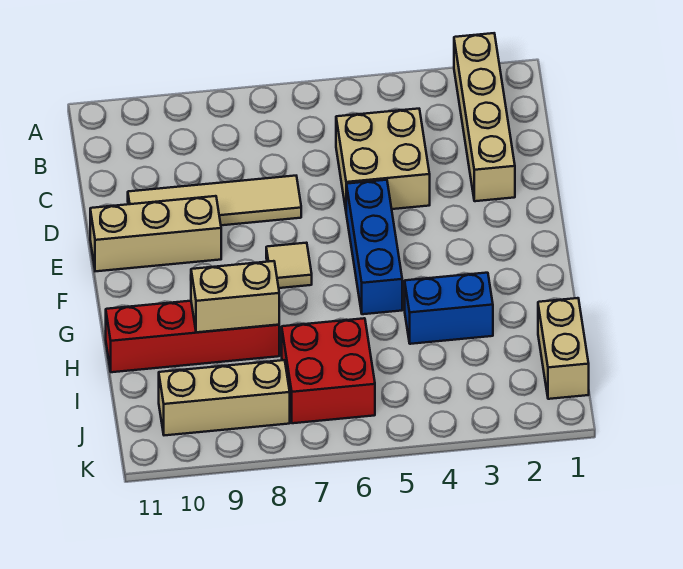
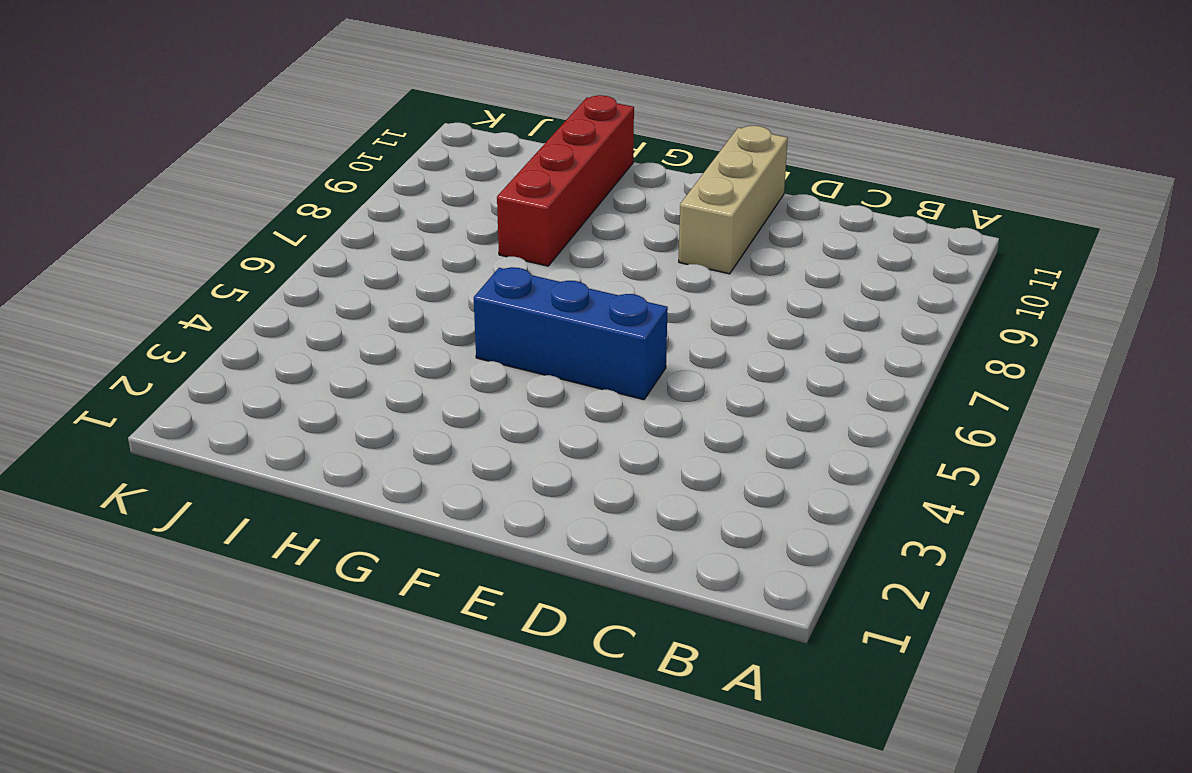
none -> tan 1x4 brick [454,33,515,201]
none -> tan 2x2 brick [336,109,430,209]
none -> tan 1x4 tile [128,176,301,225]

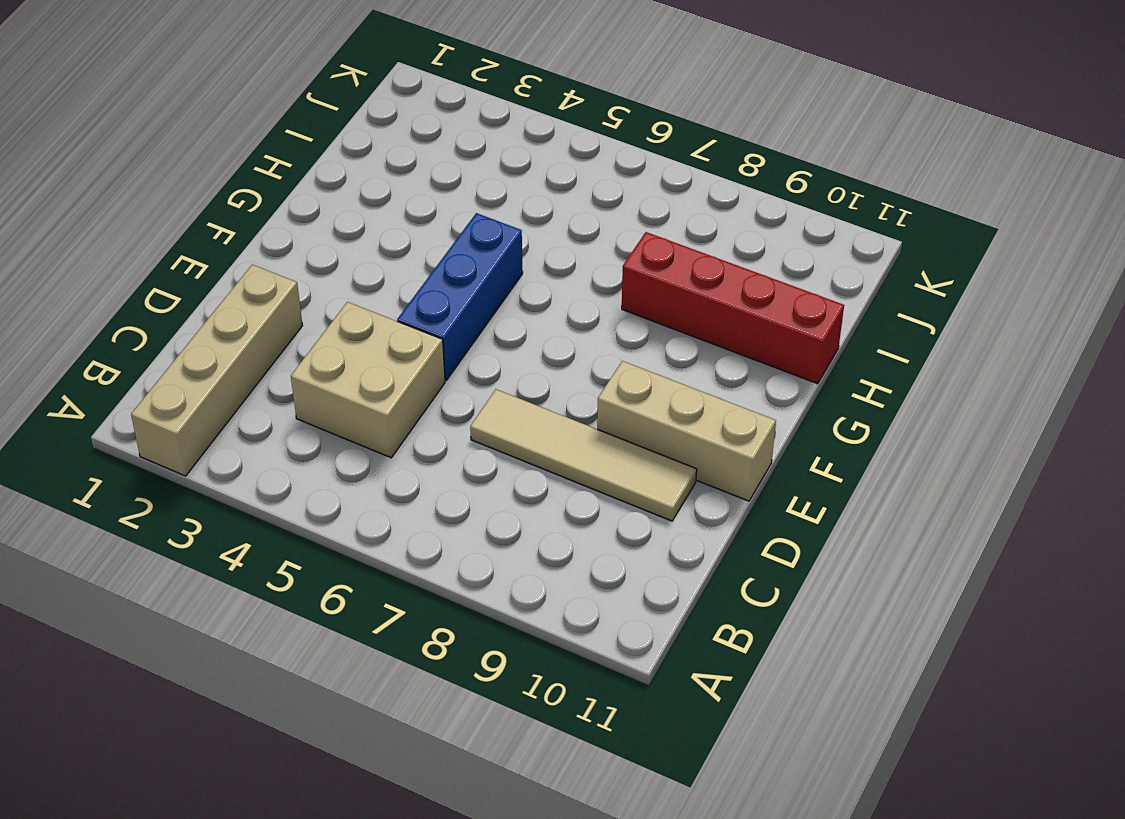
none -> tan 1x1 tile [266,243,312,288]
none -> blue 1x2 brick [405,273,493,344]
none -> tan 1x2 brick [538,298,589,399]

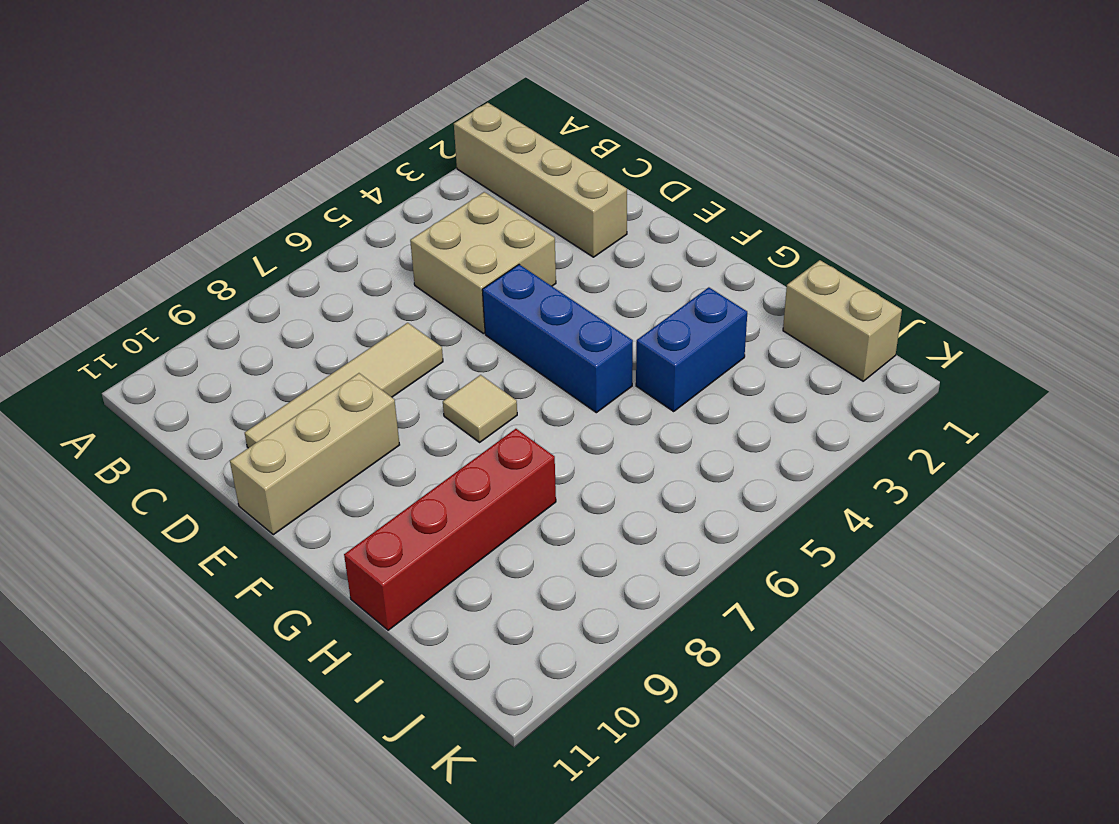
none -> red 2x2 brick [282,318,375,423]
none -> tan 1x3 brick [159,360,290,435]
none -> tan 1x2 brick [191,261,279,332]

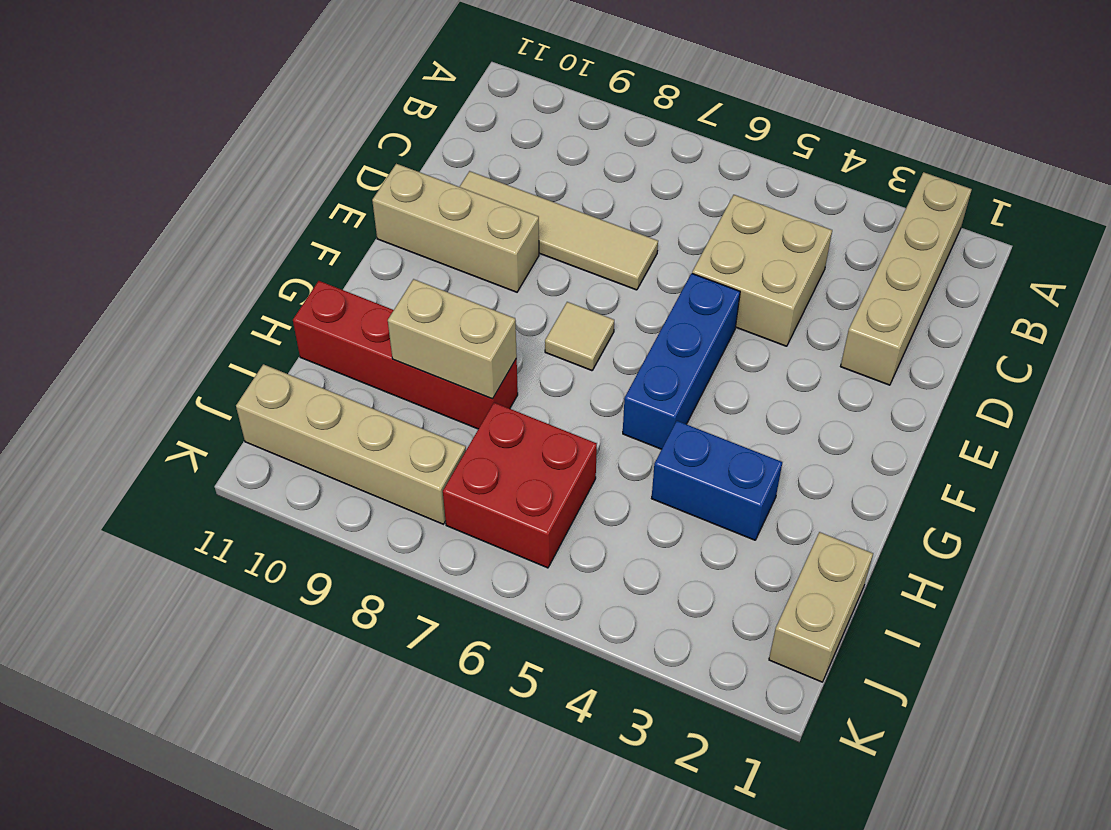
tan 1x4 brick [236,364,466,524] -> tan 1x3 brick [159,360,290,435]

